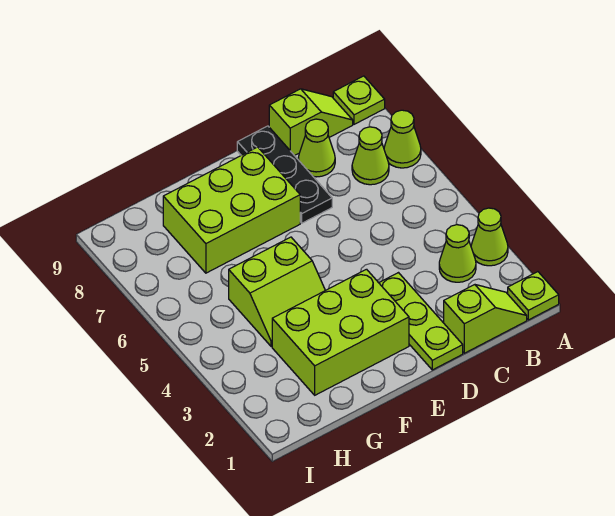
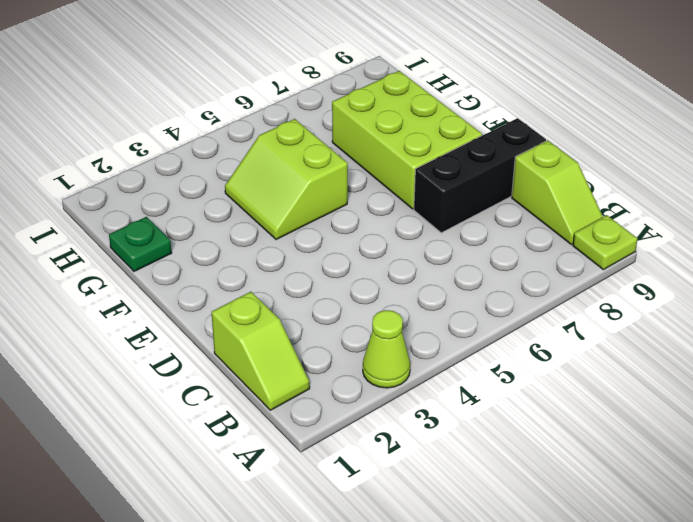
black 1x3 brick [414,118,546,233] -> black 1x3 plate [237,126,332,223]
green 1x1 plate [109,217,172,271] -> none
none -> lime 1x1 plate [508,272,559,320]
none -> lime 1x1 cone [384,110,421,168]
none -> lime 1x1 cone [439,225,476,282]

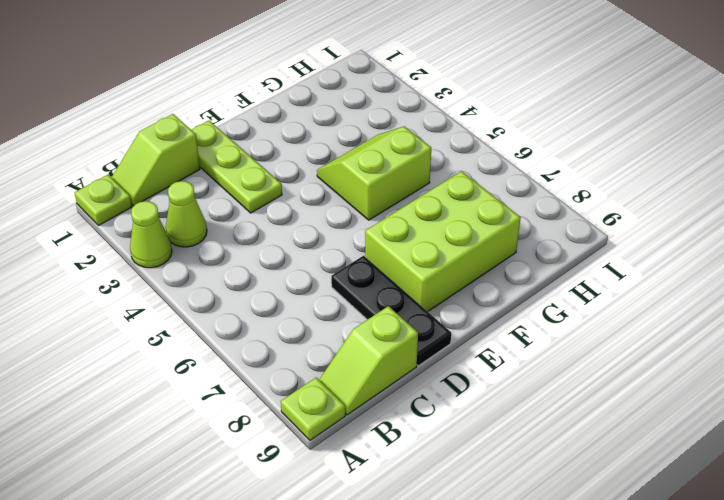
none -> lime 1x1 cone [384,110,421,168]
none -> lime 1x1 cone [352,127,389,185]
none -> lime 1x1 cone [298,119,335,177]

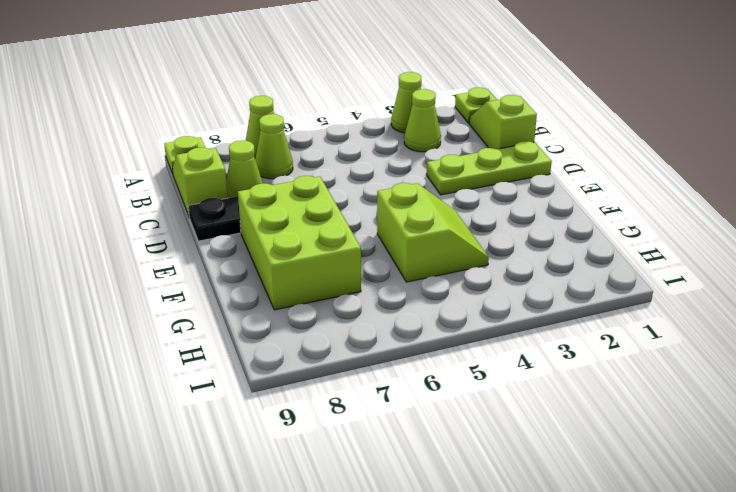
none -> lime 2x3 brick [272,269,409,395]

